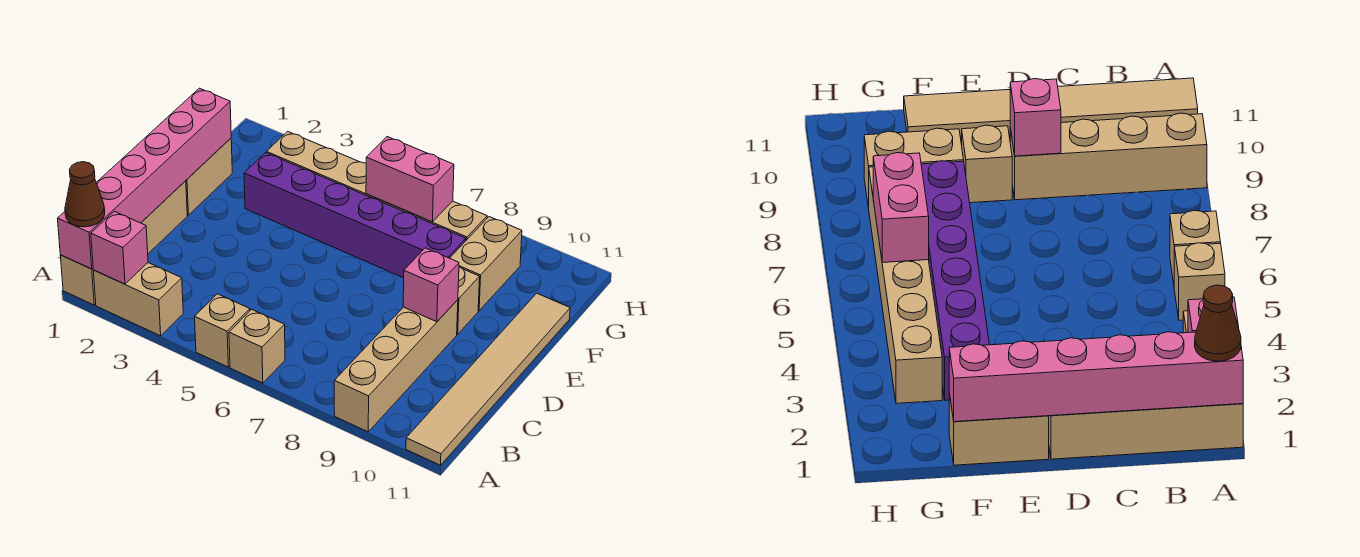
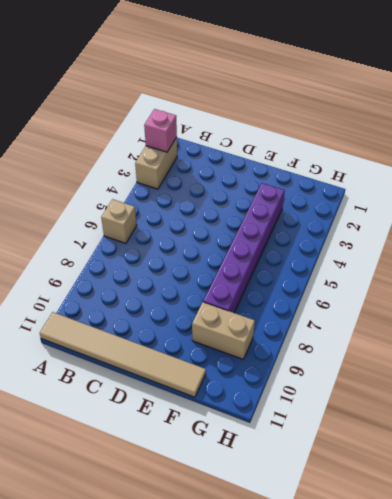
none -> tan 1x4 brick [60,181,187,305]
none -> tan 1x1 brick [195,294,250,367]
none -> tan 1x4 brick [334,300,458,432]

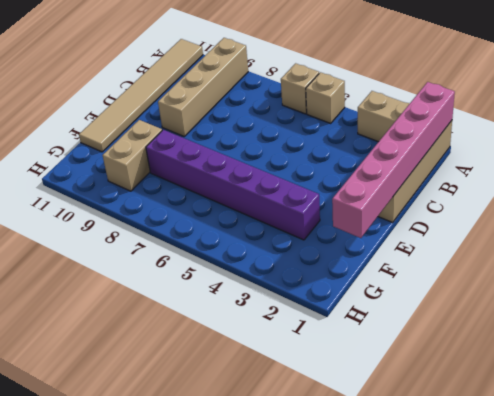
none -> tan 1x2 brick [186,138,232,215]
none -> tan 1x1 brick [457,267,480,334]
none -> tan 1x6 brick [267,131,487,240]

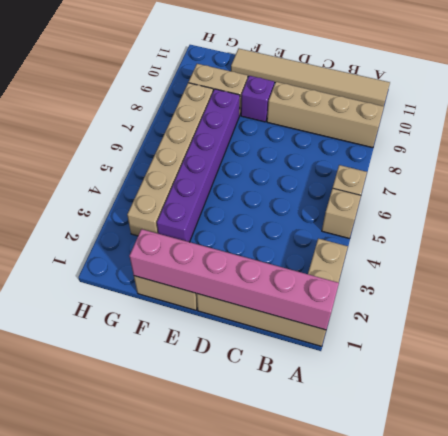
purple 1x1 brick [241,76,274,122] -> tan 1x1 brick [457,267,480,334]
none -> pink 1x1 brick [91,211,148,284]
none -> pink 1x1 brick [403,248,459,322]
none -> pink 1x2 brick [366,137,454,222]

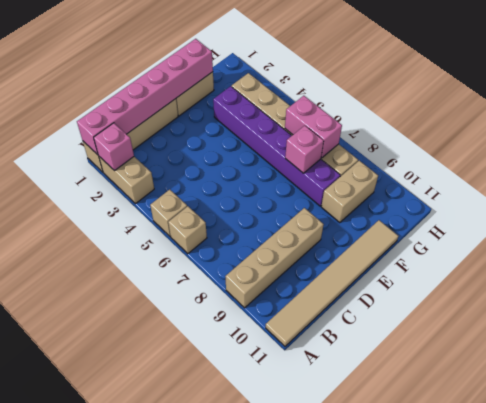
pink 1x1 brick [285,126,324,173] -> pink 1x1 brick moved to [403,248,459,322]
none -> tan 1x1 brick [457,267,480,334]
none -> brown 1x1 cone [65,162,105,227]

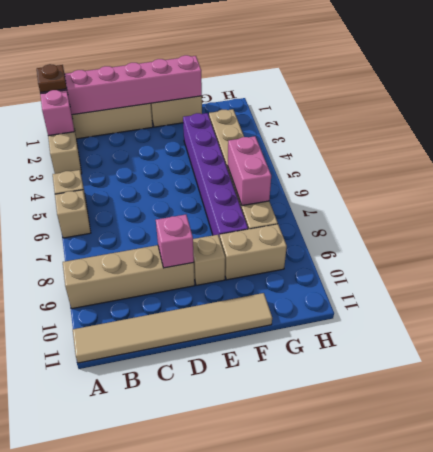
brown 1x1 plate [37,64,67,93] -> brown 1x1 cone [65,162,105,227]

